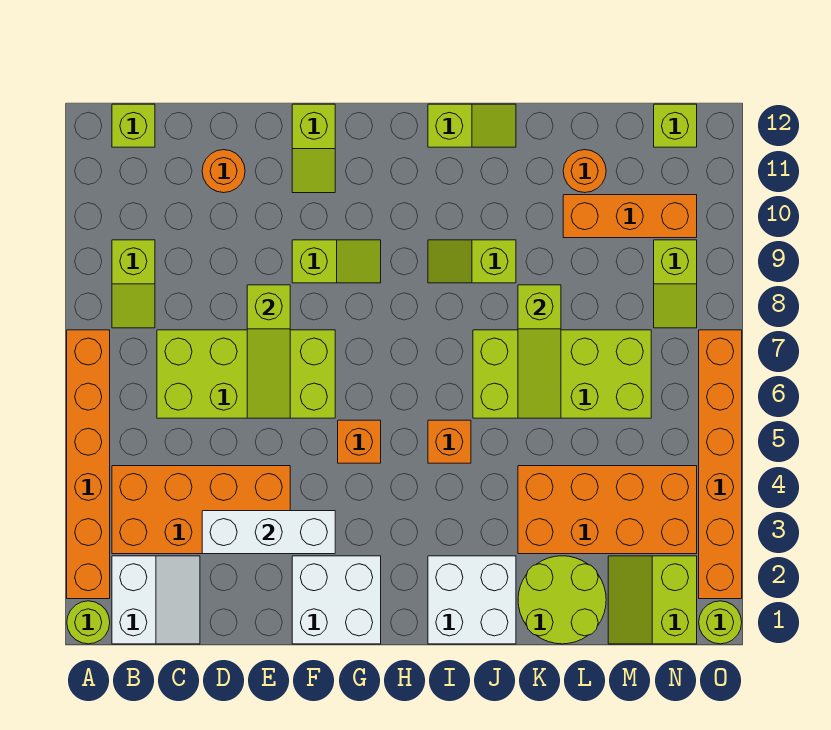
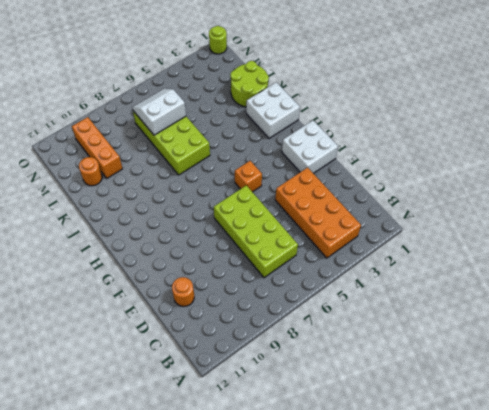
white 2x2 slope [132,89,186,135] -> white 2x2 slope moved to [112,556,200,644]
none -> lime 1x1 round brick [67,601,110,644]
none -> orange 1x6 brick [67,330,110,599]
none -> lime 1x2 slope [112,240,155,328]

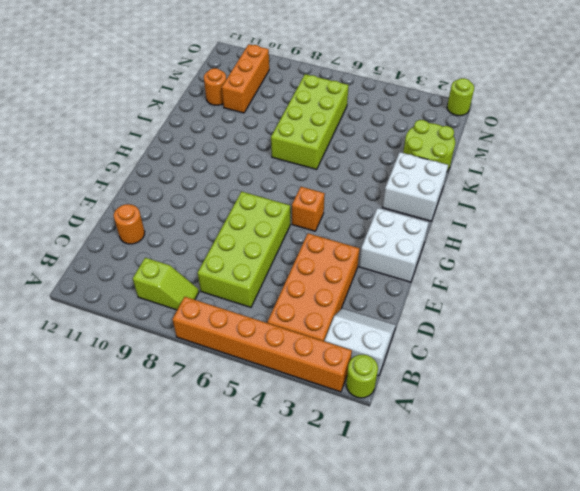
none -> lime 1x1 brick [112,104,155,147]
none -> lime 1x2 slope [292,240,381,283]
none -> lime 1x2 slope [292,104,335,193]

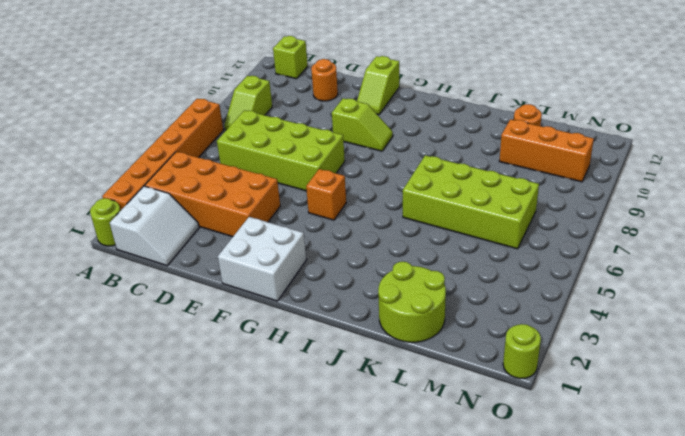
none -> white 2x2 brick [428,556,516,644]
none -> orange 1x1 brick [428,420,471,463]
none -> lime 1x2 slope [428,240,516,283]

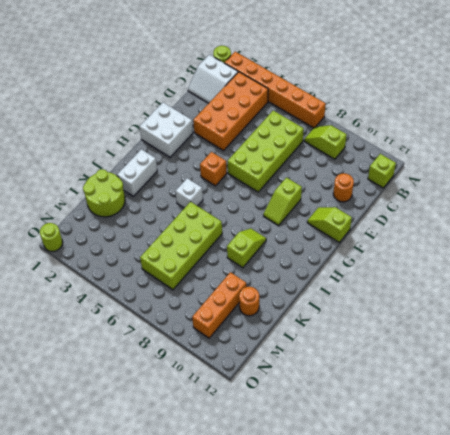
white 1x2 brick [117,149,157,196] -> white 2x2 brick [428,556,516,644]
white 1x1 brick [176,178,203,208] -> orange 1x1 brick [428,420,471,463]
none -> lime 1x2 slope [428,104,516,147]
none -> orange 2x4 brick [518,466,697,554]
none -> lime 2x2 slope [608,556,697,644]

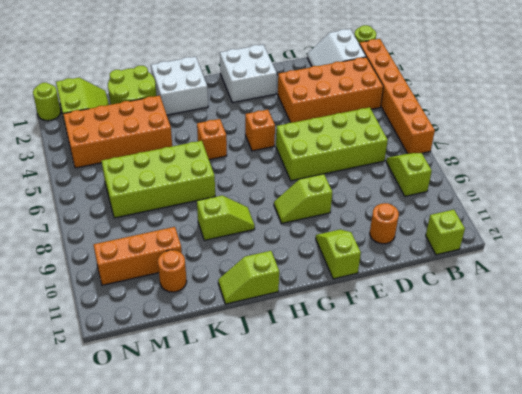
none -> lime 1x2 slope [654,240,697,328]
none -> lime 1x1 brick [654,104,697,147]
none -> orange 1x6 brick [699,330,742,599]

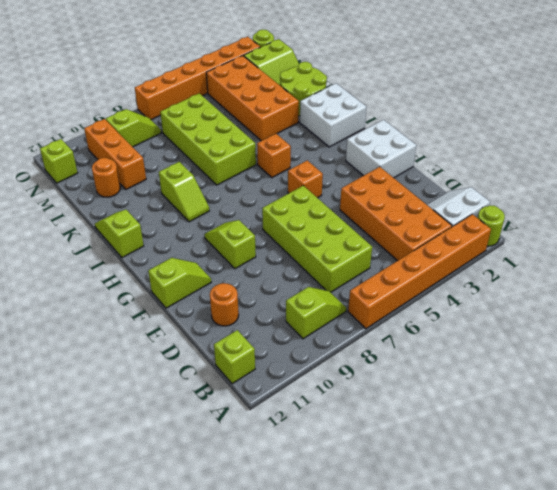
none -> white 1x3 brick [202,511,335,554]
none -> lime 1x3 slope [247,285,290,418]
none -> lime 1x3 slope [518,285,561,418]

